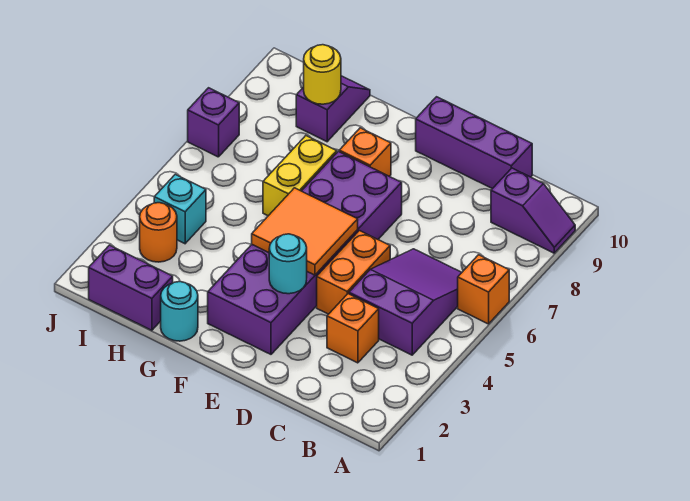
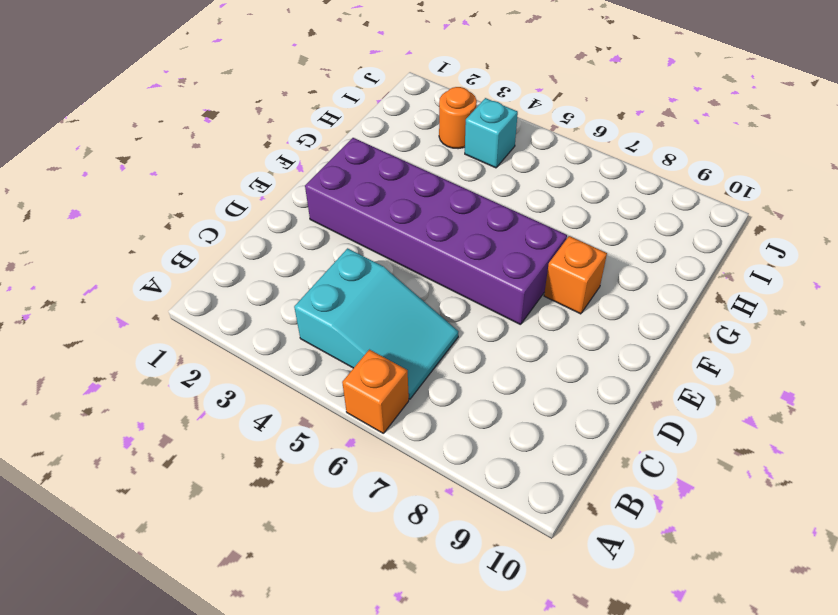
cyan 2x3 slope [294,248,458,399] -> purple 2x3 slope [349,249,462,355]
none -> purple 1x2 slope [491,168,575,253]
none -> orange 1x1 brick [327,294,379,363]
none -> purple 1x3 brick [416,97,532,189]

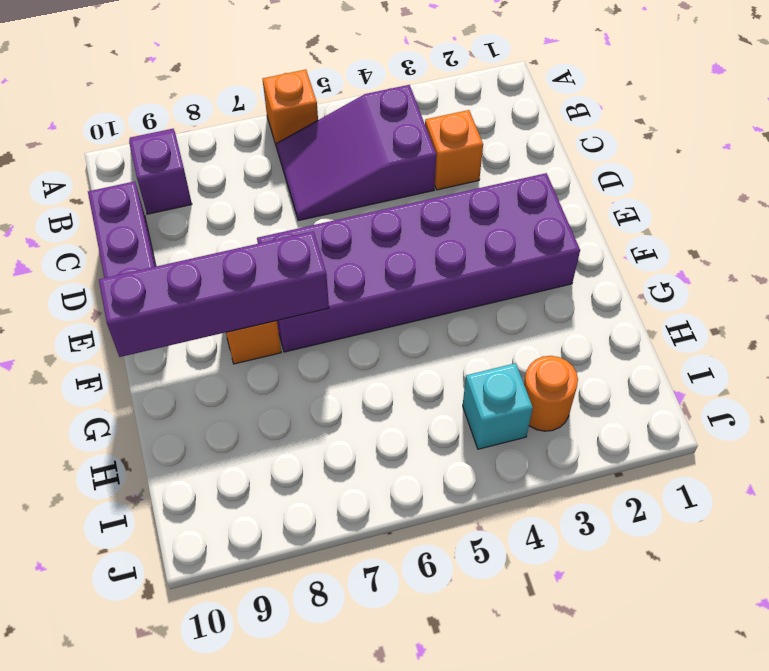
purple 1x4 brick [99,231,329,357] -> none
none -> orange 1x2 brick [317,231,390,314]
none -> cyan 1x1 round brick [161,282,198,341]
none -> yellow 1x2 brick [263,136,337,216]

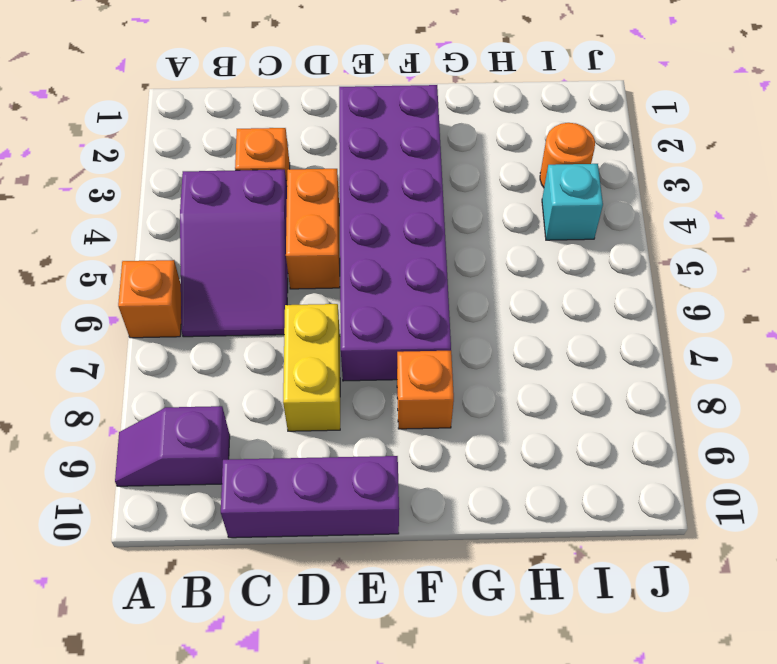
yellow 1x2 brick [283,304,340,431] -> yellow 1x2 brick moved to [263,136,337,216]
none -> cyan 1x1 round brick [161,282,198,341]
none -> purple 1x2 brick [89,245,173,330]
none -> purple 1x2 slope [296,76,370,142]

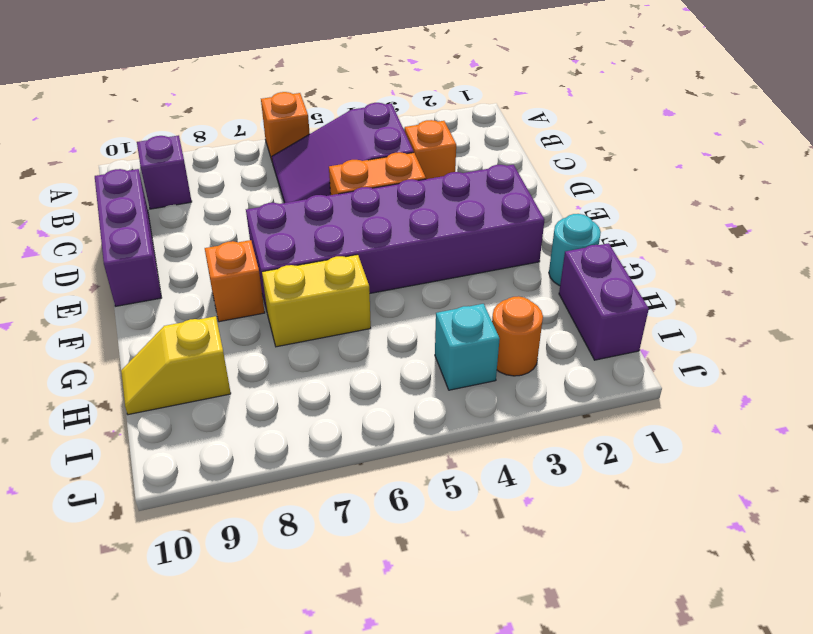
yellow 1x2 slope [121,316,231,415] -> purple 1x2 slope [296,76,370,142]
none -> purple 1x1 brick [188,88,239,157]
none -> cyan 1x1 round brick [269,234,307,294]
none -> orange 2x2 tile [252,188,358,275]

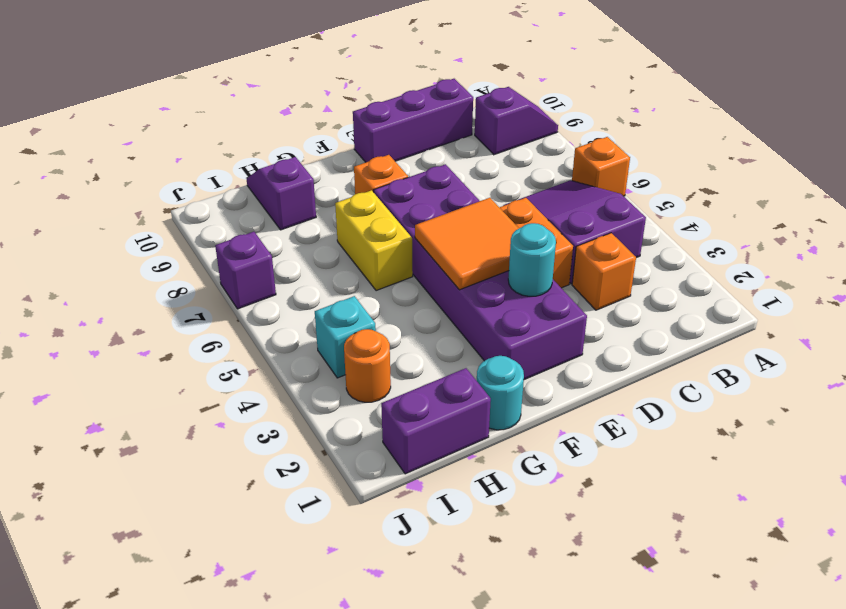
none -> yellow 1x1 round brick [304,45,341,104]

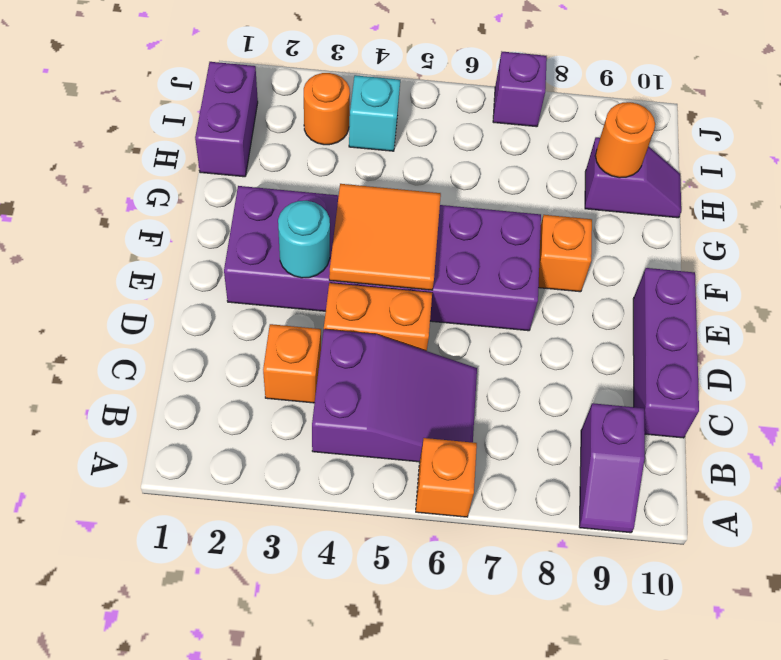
orange 1x1 round brick [595,102,655,178] -> yellow 1x1 round brick [304,45,341,104]
none -> cyan 1x1 round brick [161,282,198,341]
none -> yellow 1x2 brick [263,136,337,216]

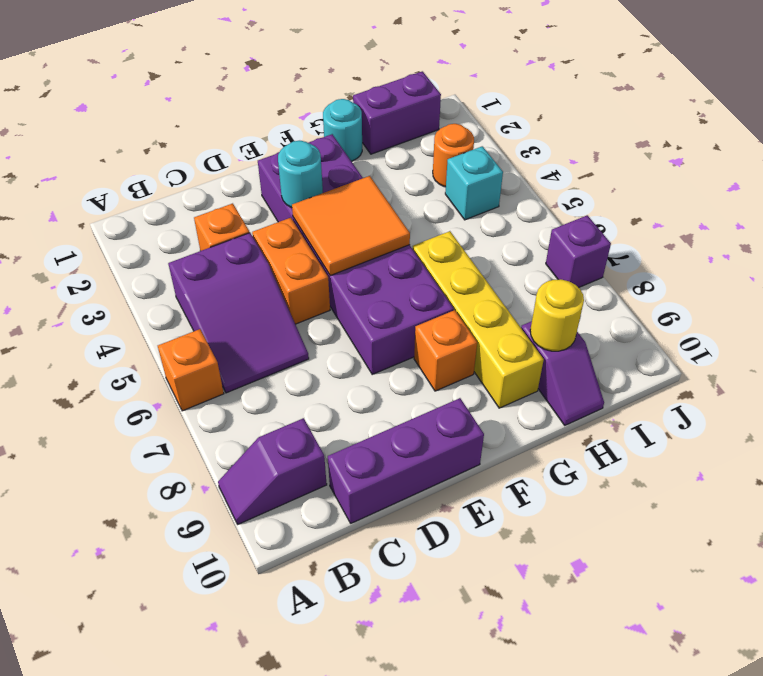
yellow 1x4 brick [412,231,544,408] -> yellow 1x2 brick [263,136,337,216]

